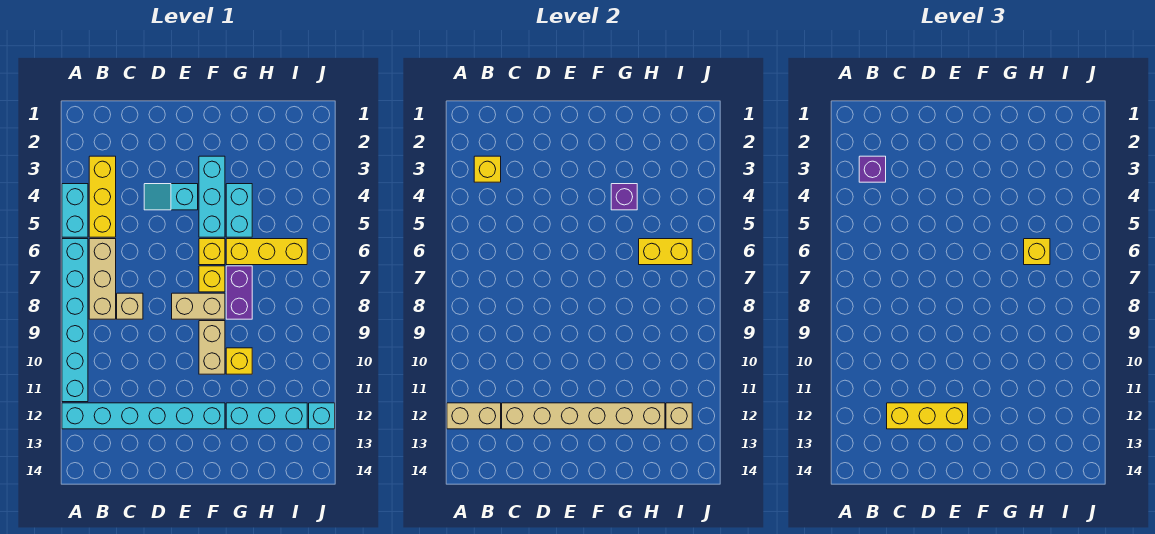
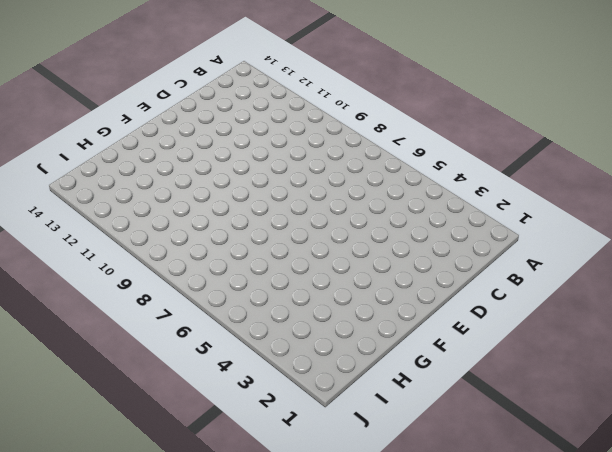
none -> cyan 1x2 brick [62,184,88,237]
none -> cyan 1x6 brick [62,239,88,402]
none -> cyan 1x6 brick [62,403,225,429]

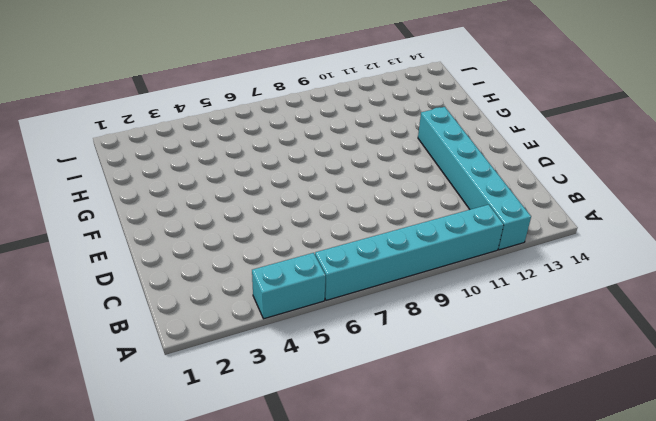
none -> yellow 1x3 brick [89,156,116,237]
none -> tan 1x3 brick [89,239,116,319]
none -> tan 1x1 brick [117,293,143,319]

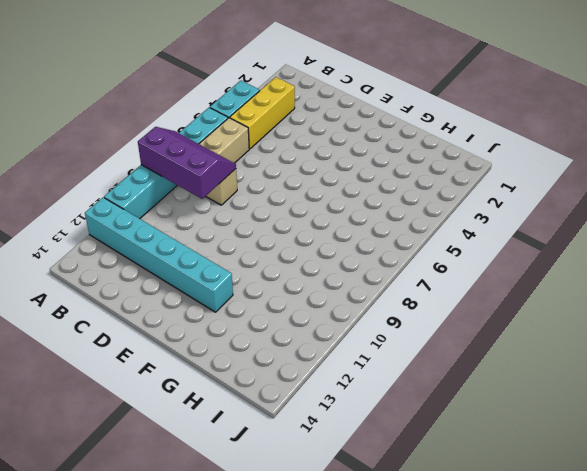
purple 2x3 slope [138,127,236,199] -> none
none -> cyan 1x2 slope [144,184,198,210]
none -> tan 1x2 brick [172,293,225,319]
none -> cyan 1x3 brick [199,156,225,237]

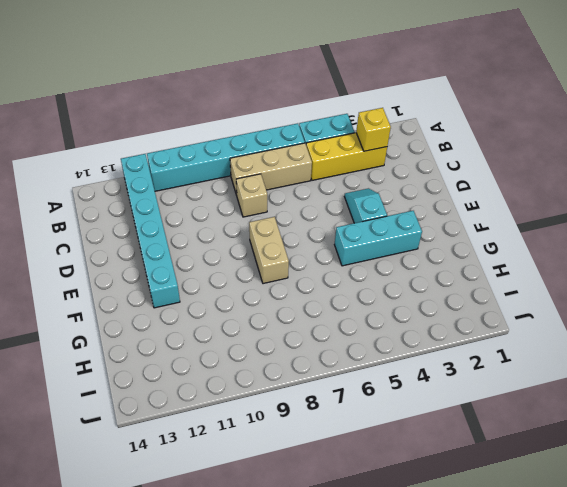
none -> yellow 1x1 brick [199,239,225,265]
none -> yellow 1x1 brick [199,266,225,292]
none -> tan 1x2 brick [199,321,225,374]

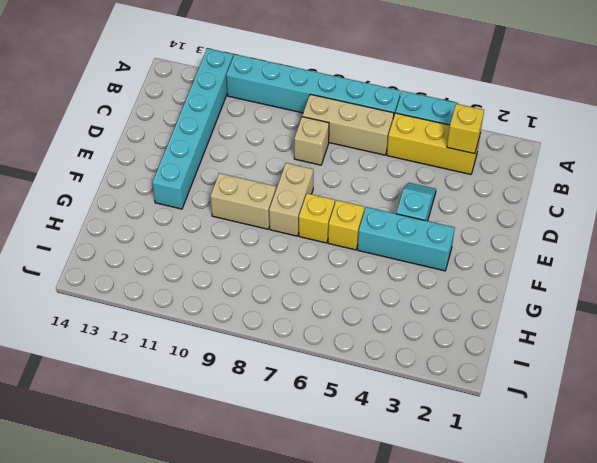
none -> cyan 1x2 brick [226,184,252,237]
none -> yellow 1x3 brick [226,239,307,265]
none -> purple 1x2 brick [226,266,252,319]

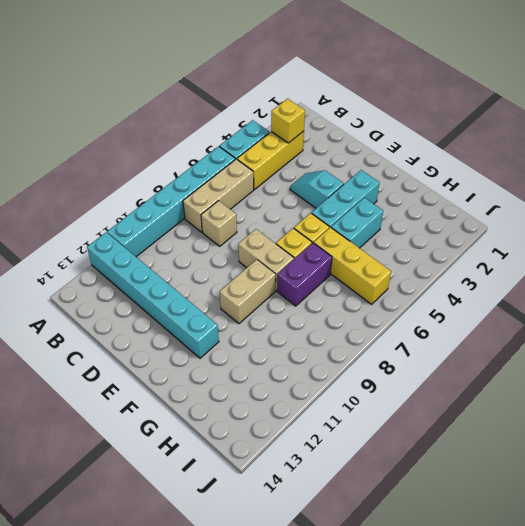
none -> yellow 1x1 brick [226,348,252,374]
none -> cyan 1x3 brick [226,403,307,429]
none -> cyan 1x1 brick [309,403,335,429]

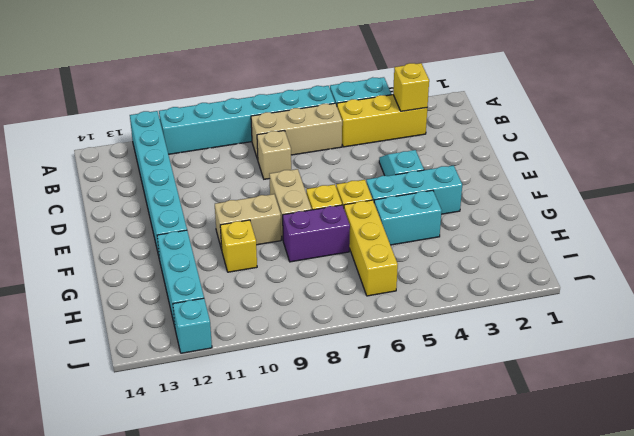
none -> tan 1x2 brick [447,403,501,429]
none -> tan 1x6 brick [502,403,665,429]
none -> purple 1x1 brick [611,184,637,210]

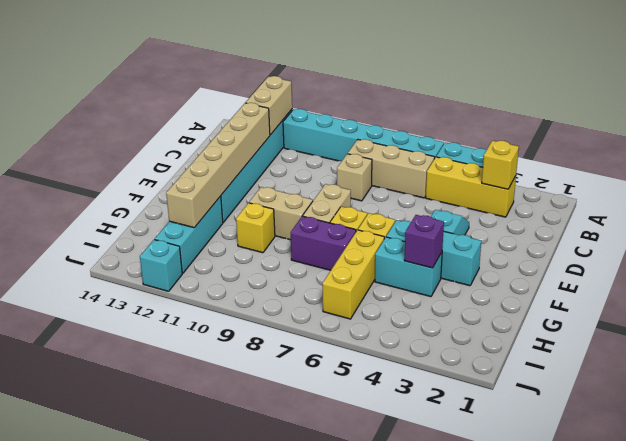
none -> yellow 1x2 brick [639,239,692,265]
none -> tan 1x1 brick [666,403,692,429]
none -> purple 1x1 brick [859,156,886,182]

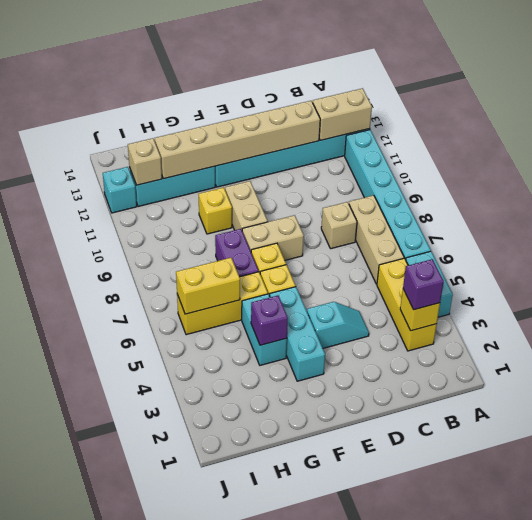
none -> yellow 1x3 brick [887,403,968,429]
none -> yellow 1x1 brick [1024,239,1050,265]

